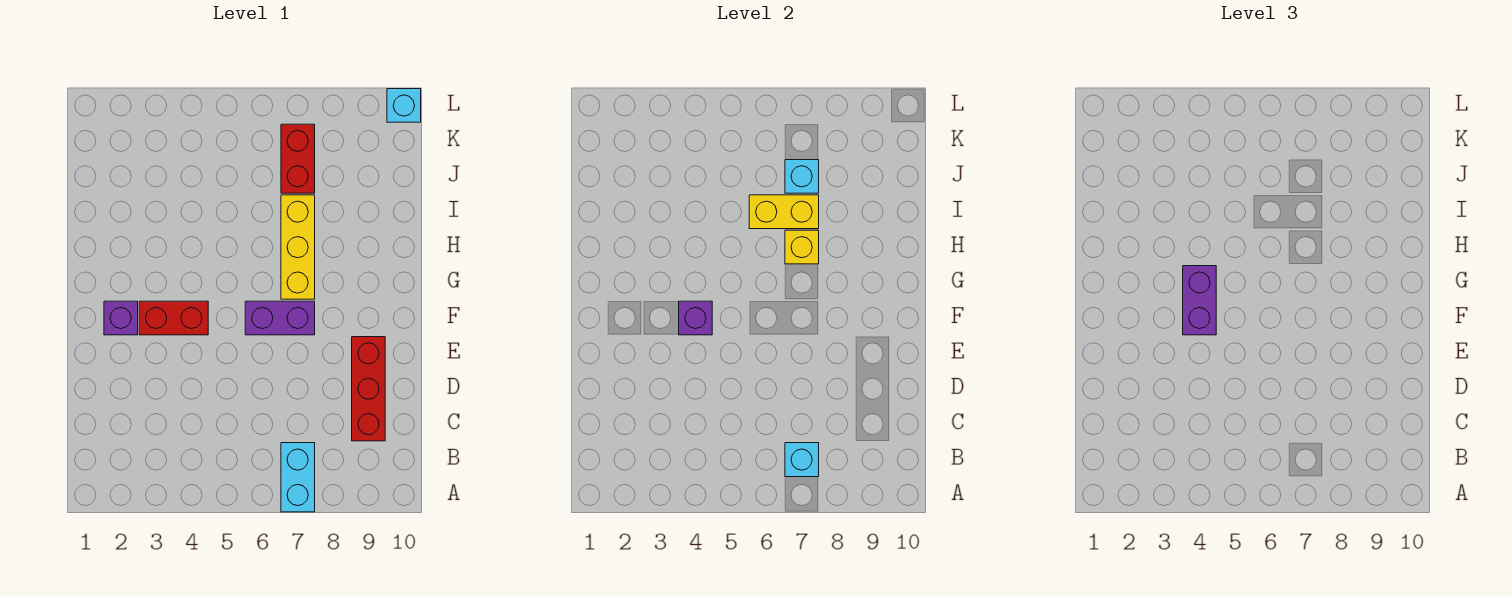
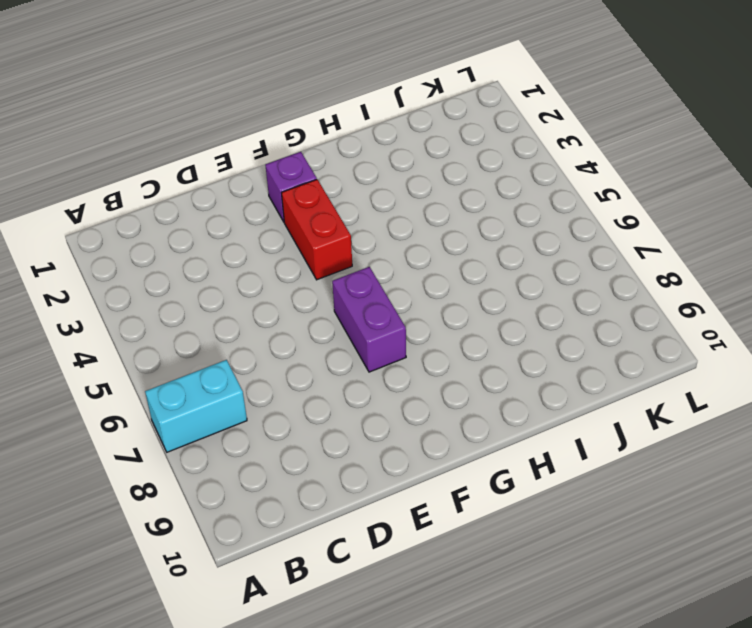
none -> red 1x3 brick [352,337,385,441]
none -> yellow 1x3 brick [281,195,315,299]
none -> red 1x2 brick [281,124,315,193]

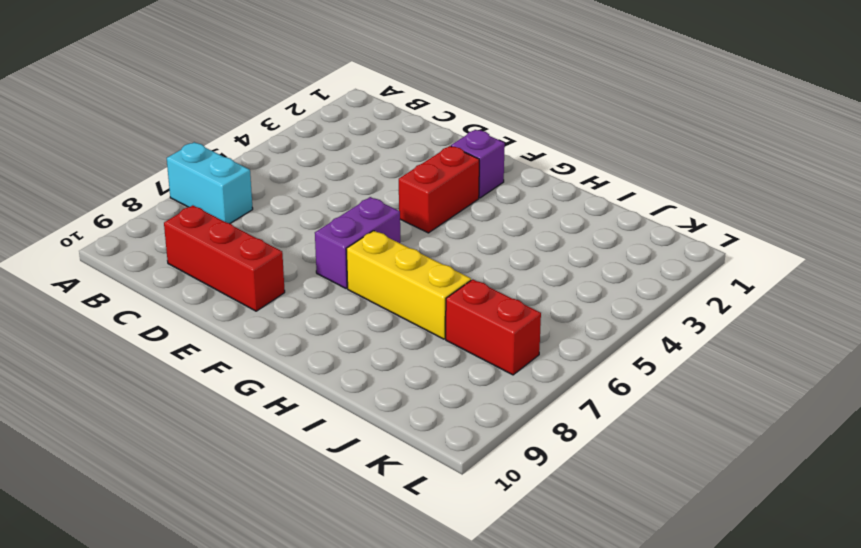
none -> cyan 1x1 brick [387,89,421,122]
none -> cyan 1x1 brick [785,443,819,477]
none -> purple 1x1 brick [679,301,712,335]

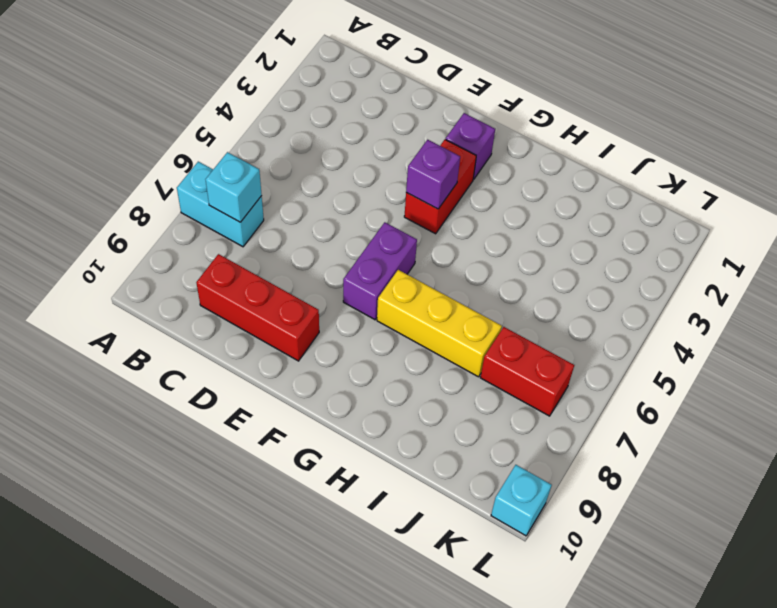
none -> yellow 1x1 brick [785,230,819,264]
none -> yellow 1x2 brick [749,195,819,229]
none -> cyan 1x1 brick [785,160,819,193]

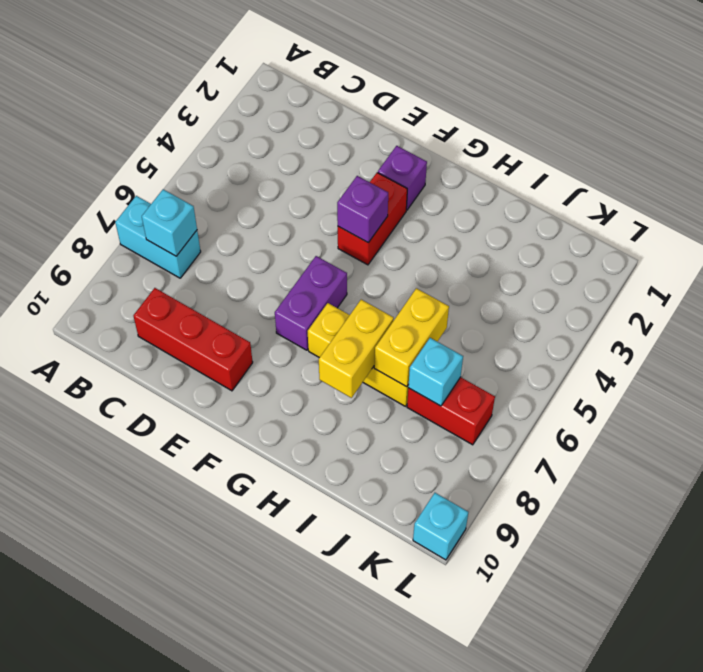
yellow 1x2 brick [319,300,394,398] -> yellow 1x1 brick [785,230,819,264]
none -> purple 1x2 brick [1183,266,1216,335]

